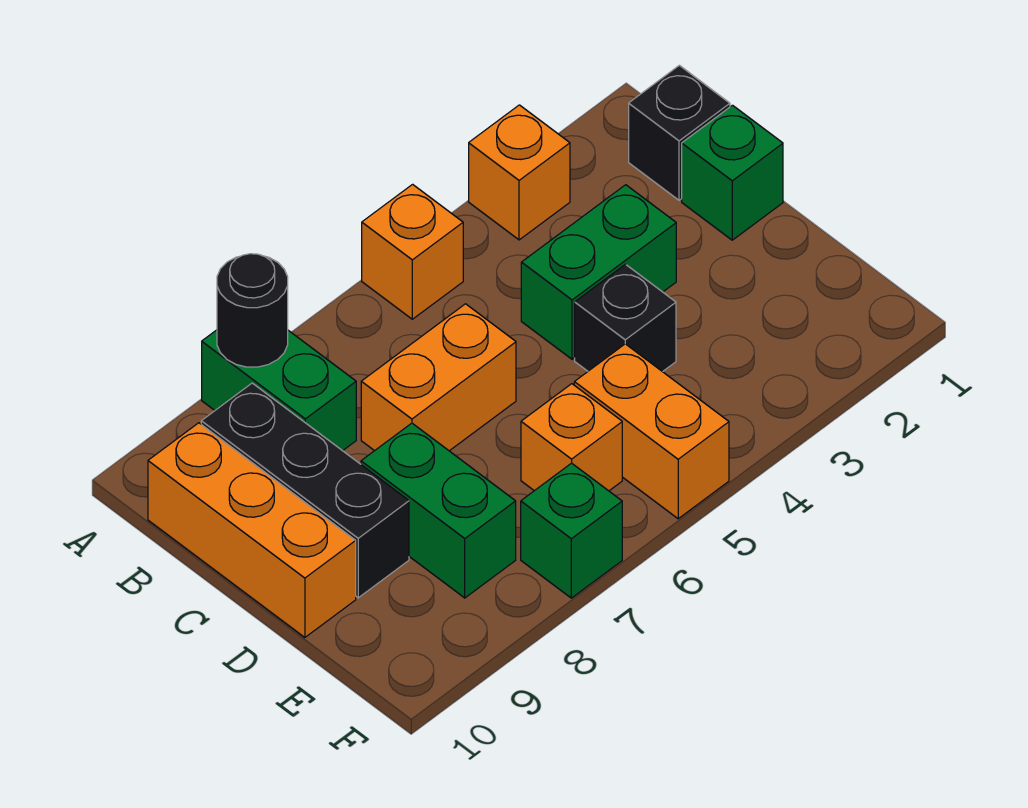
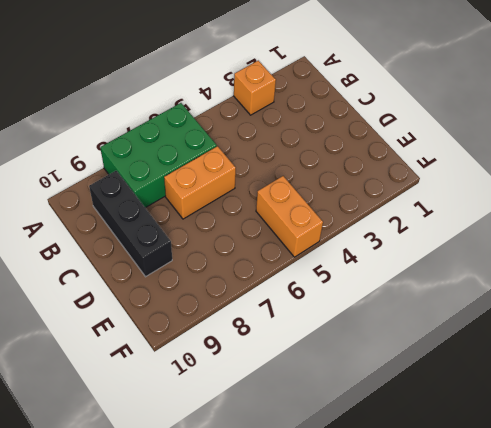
green 2x3 brick [100,103,217,208] -> green 1x2 brick [202,330,356,451]
none -> orange 1x1 brick [362,184,463,319]
none -> black 1x1 brick [629,65,730,200]
none -> orange 1x3 brick [148,423,356,637]

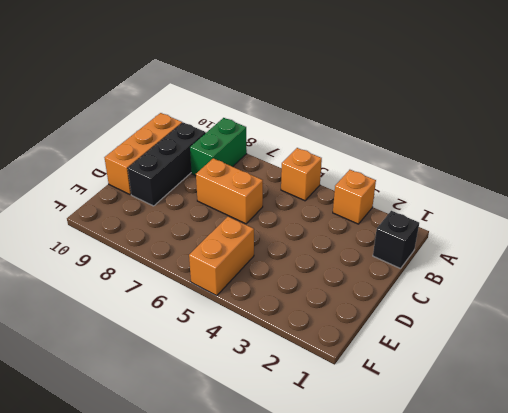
none -> green 1x1 brick [682,105,783,240]
none -> green 1x2 brick [521,185,676,359]
none -> black 1x1 brick [575,264,676,372]

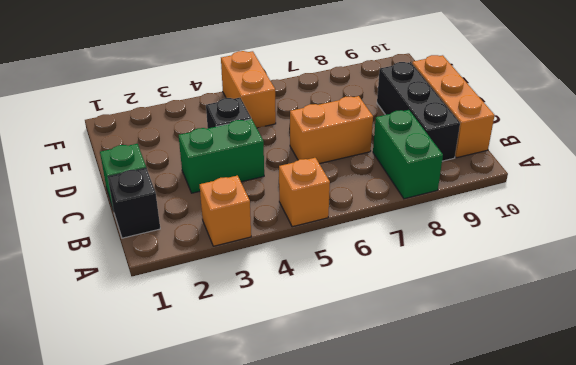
none -> green 1x2 brick [361,423,516,598]
none -> orange 1x1 brick [521,384,622,491]
none -> green 1x1 brick [521,463,622,598]

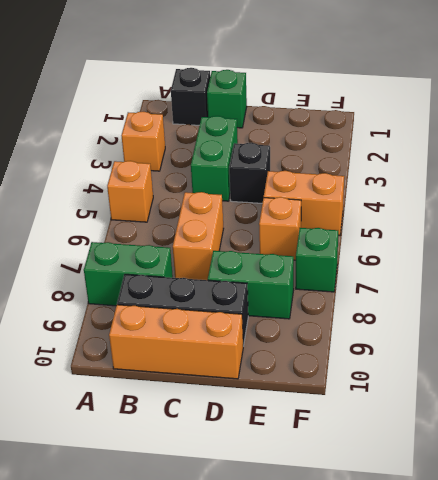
none -> black 1x1 round brick [217,254,288,367]

